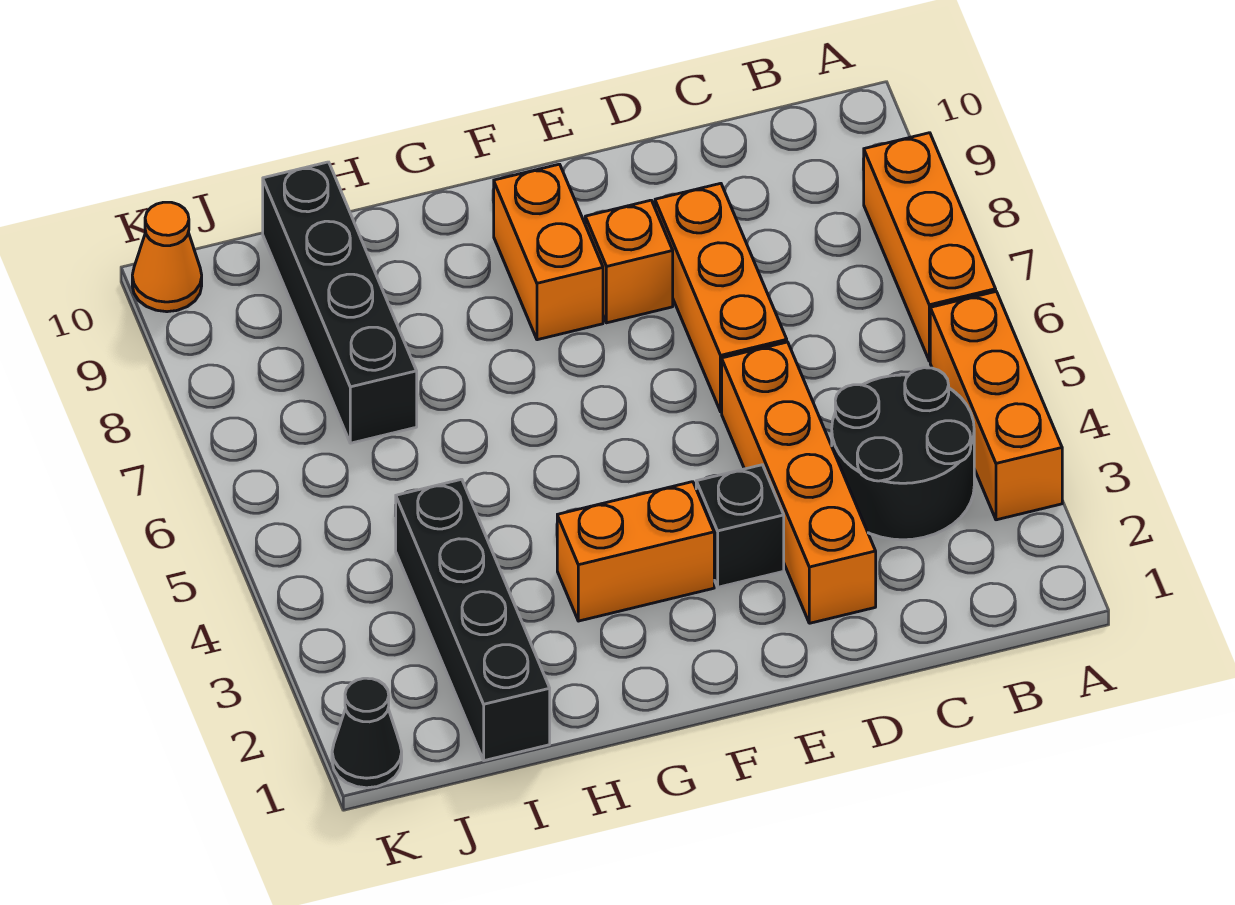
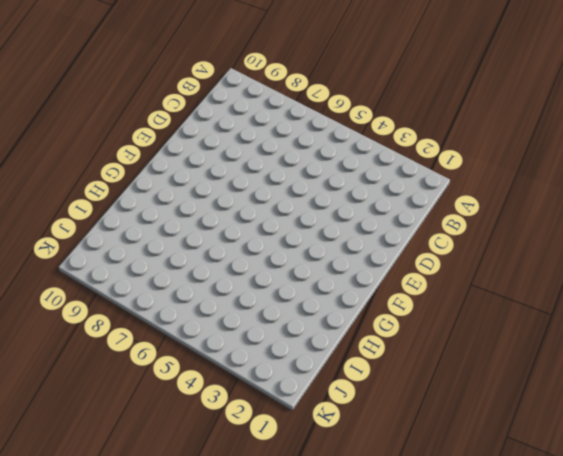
none -> orange 1x3 brick [930,292,1062,520]
none -> orange 1x3 brick [864,133,996,361]
none -> black 2x2 round brick [832,368,974,540]

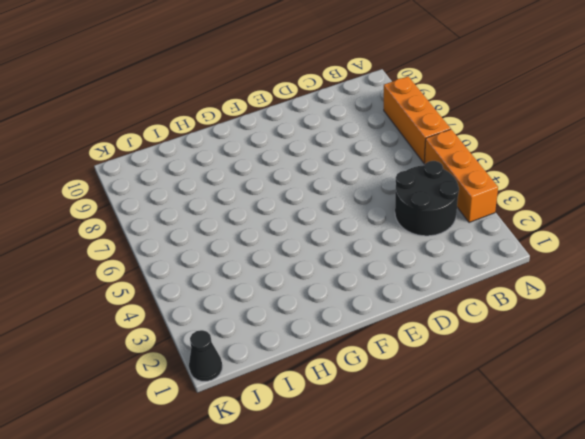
none -> orange 1x4 brick [722,342,876,623]
none -> orange 1x3 brick [655,183,787,412]
none -> black 1x1 brick [696,465,784,587]

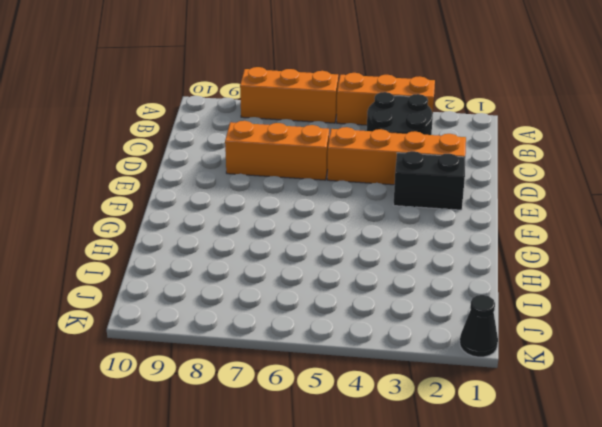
black 1x2 brick [394,151,465,210] -> black 1x1 brick [696,465,784,587]
none -> orange 1x1 brick [585,200,673,323]
none -> orange 1x2 brick [557,482,714,621]
none -> orange 1x2 brick [494,164,603,340]

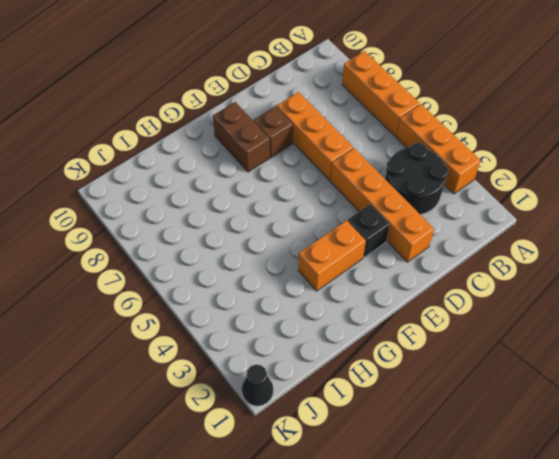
brown 1x1 brick [254,106,293,157] -> orange 1x1 brick [585,200,673,323]
brown 1x2 brick [213,102,270,172] -> orange 1x2 brick [494,164,603,340]
none -> black 1x4 brick [395,479,550,761]
none -> black 1x4 brick [263,162,417,443]
none -> orange 1x1 cone [132,202,202,312]

